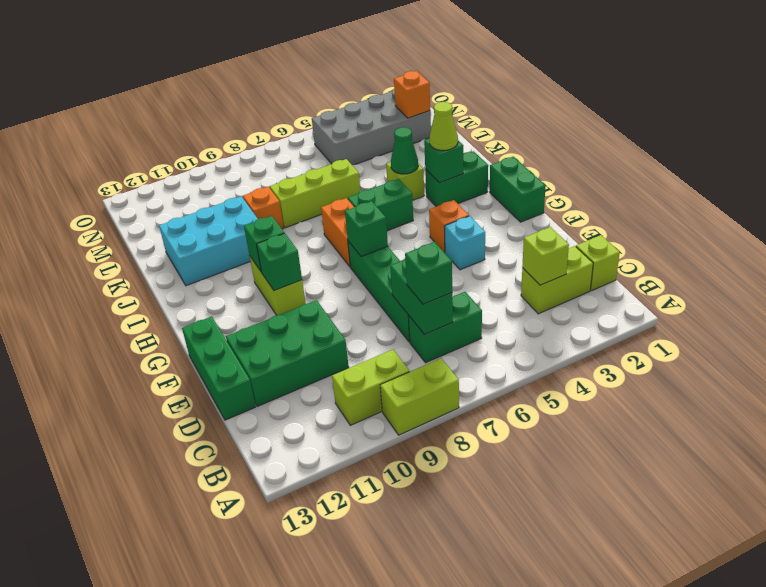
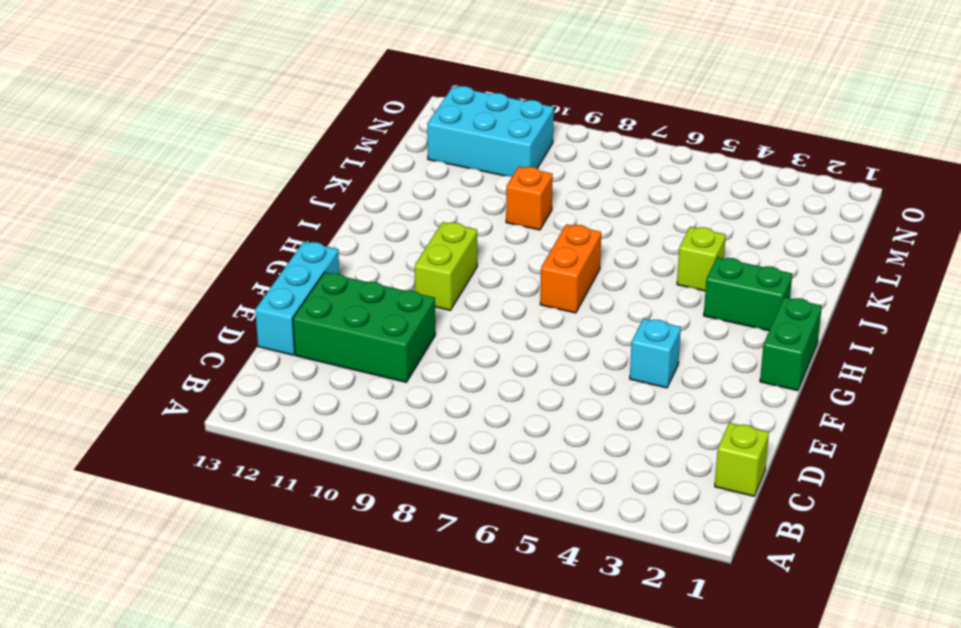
cyan 1x3 brick [255,241,339,355] -> green 1x3 brick [182,316,256,420]
cyan 2x3 brick [427,86,554,177] -> cyan 2x3 brick moved to [159,196,258,286]
none -> lime 1x2 brick [380,358,459,435]
none -> lime 1x2 brick [332,350,410,425]
none -> lime 1x2 brick [521,246,593,314]
none -> green 1x2 brick [408,292,482,363]

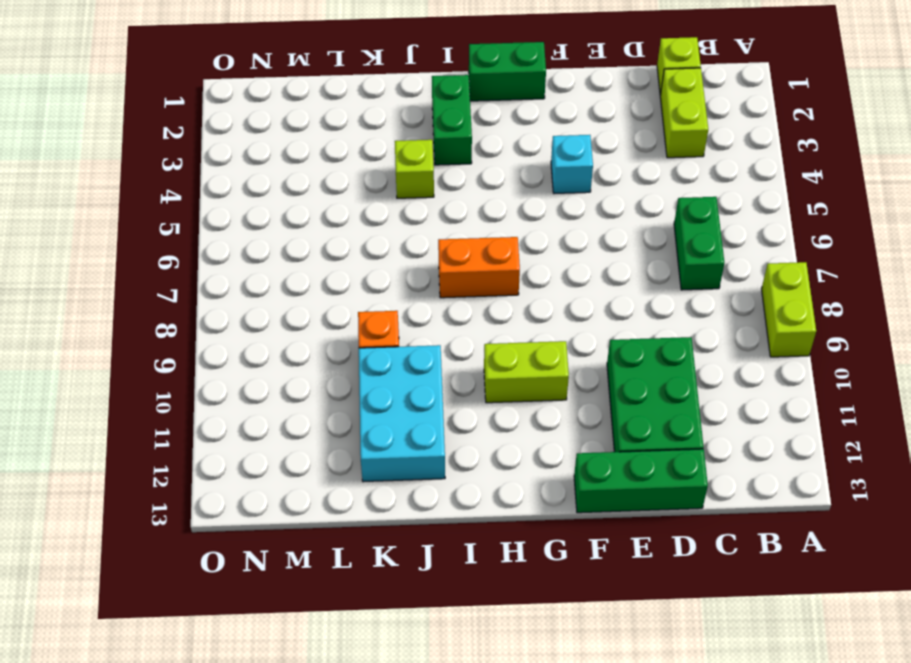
none -> lime 1x2 brick [332,350,410,425]
none -> green 1x4 brick [348,241,410,342]
none -> orange 1x1 brick [429,200,469,253]
none -> green 1x2 brick [348,179,413,231]

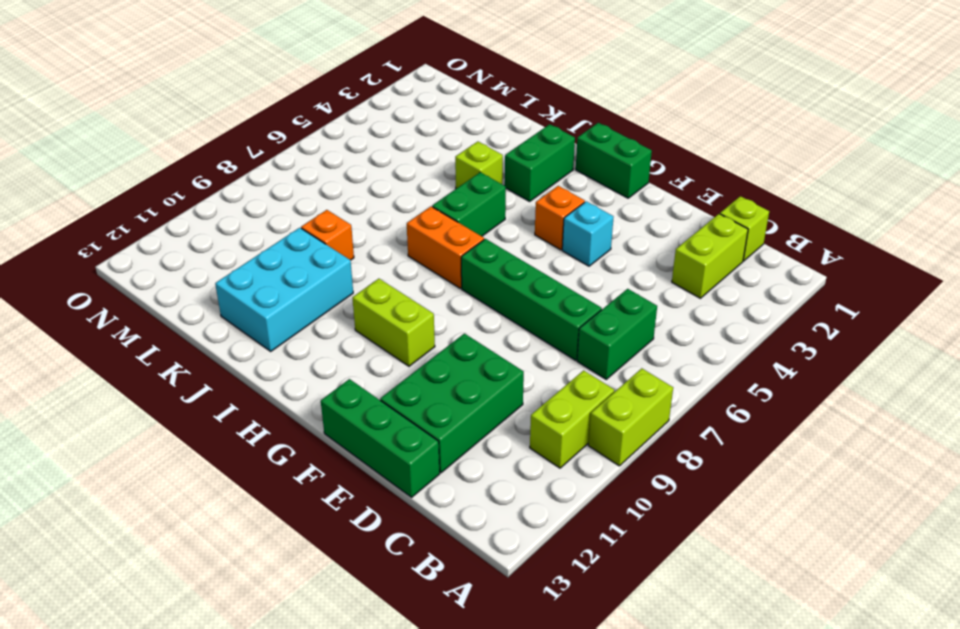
none -> lime 1x3 brick [270,159,360,228]
none -> grey 2x4 brick [312,89,431,165]
none -> lime 1x1 brick [522,227,569,285]
none -> green 1x2 brick [390,259,453,334]

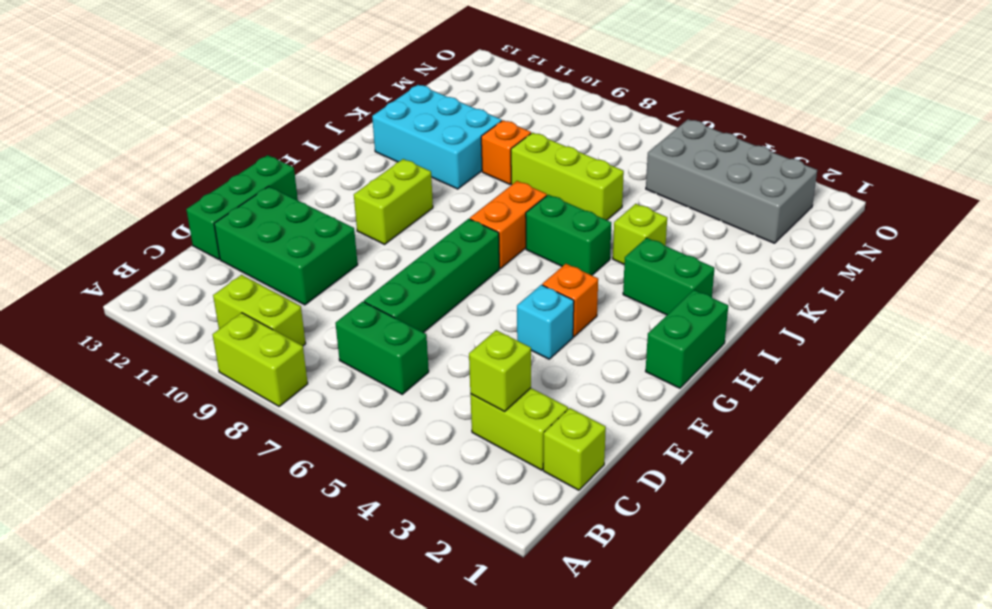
none -> green 1x2 brick [390,259,453,334]
none -> green 1x1 brick [345,201,388,257]
none -> green 1x1 brick [257,233,302,291]
none -> green 1x1 brick [244,216,284,271]

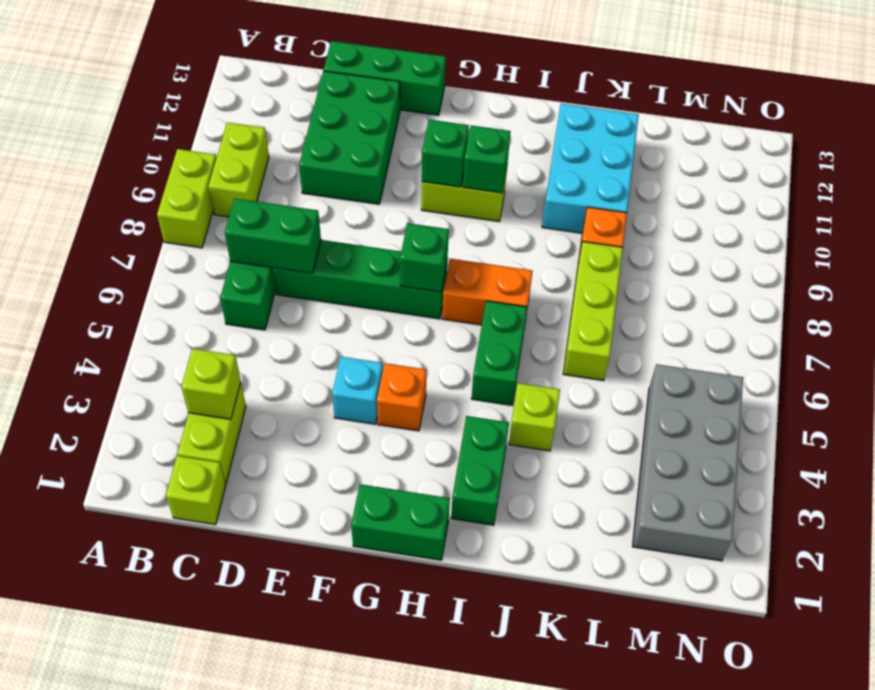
none -> green 1x1 brick [424,138,463,183]
none -> green 1x1 cone [391,127,418,174]
none -> orange 1x1 brick [394,71,430,118]
none -> green 1x1 brick [405,242,452,304]

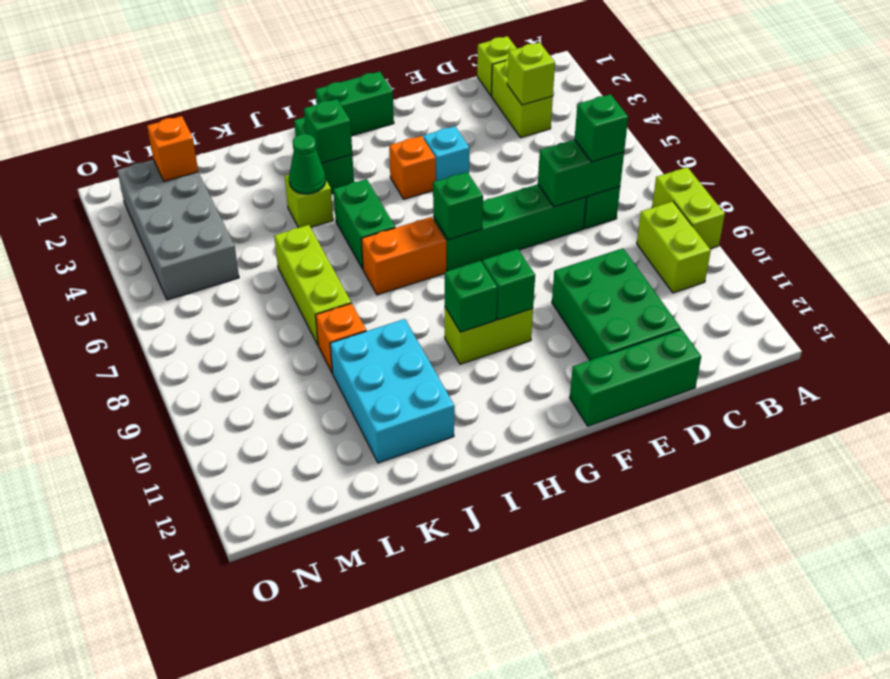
none -> lime 1x1 cone [429,102,458,151]

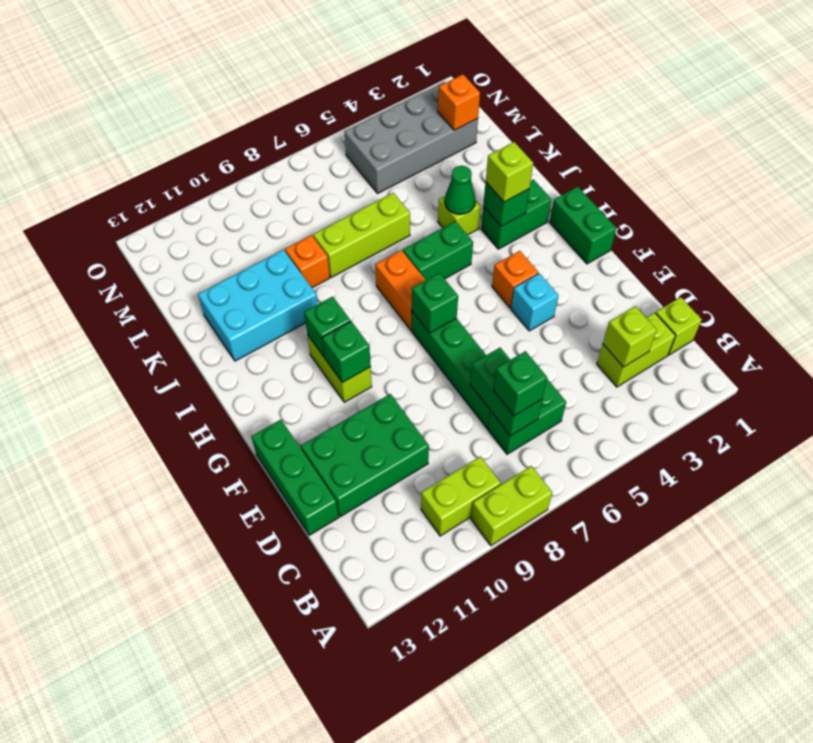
lime 1x1 brick [486,142,533,202] -> lime 1x1 cone [429,102,458,151]

